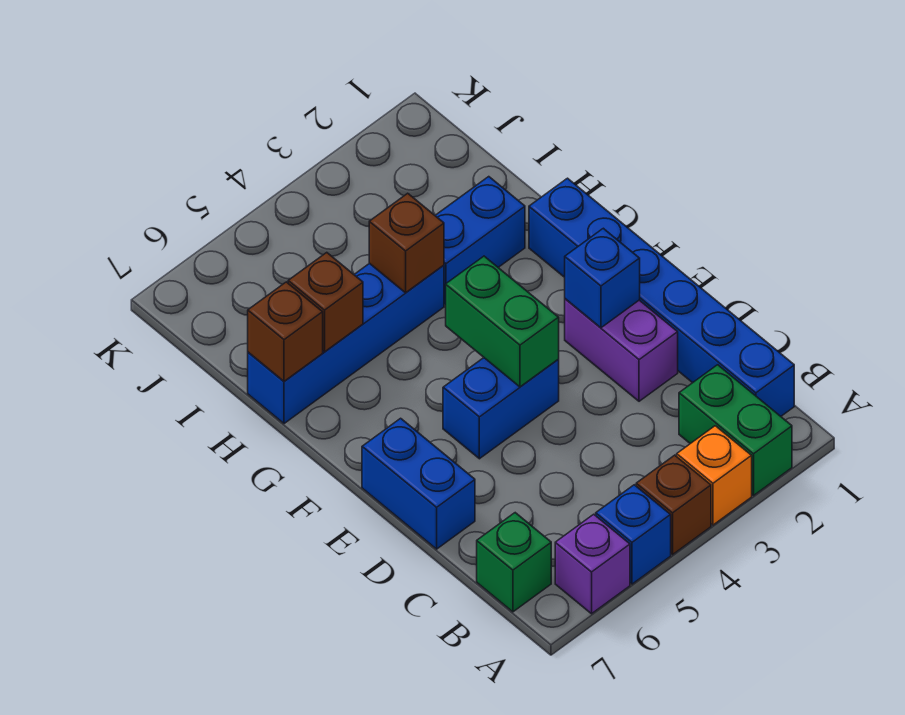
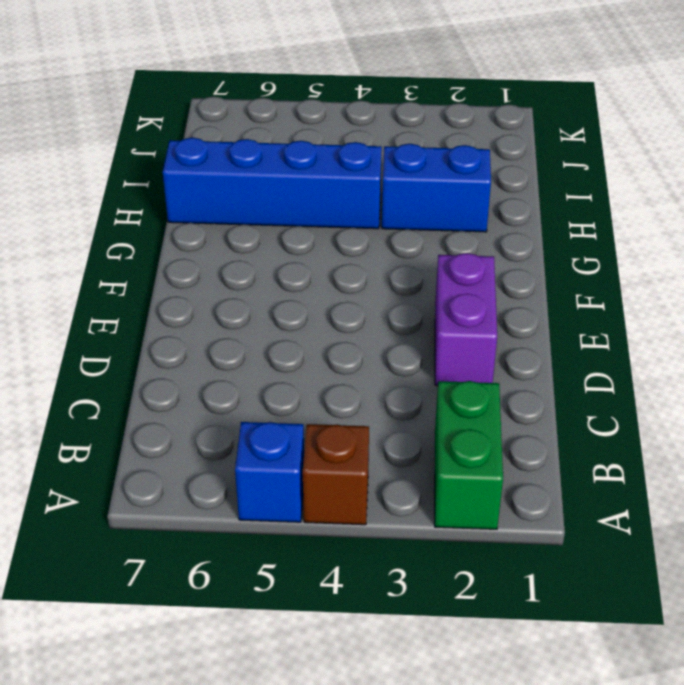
none -> orange 1x1 brick [677,426,752,525]
none -> purple 1x1 brick [555,514,630,614]
none -> blue 1x6 brick [529,178,794,416]

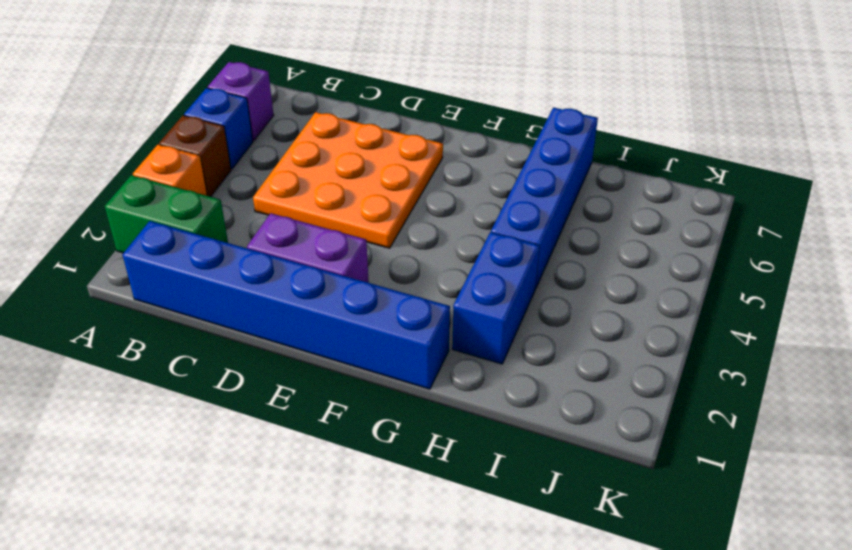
orange 3x3 plate [253,112,443,248] -> blue 1x2 brick [443,358,559,459]
none -> green 1x1 brick [477,513,551,612]
none -> blue 1x2 brick [362,418,475,549]
none -> blue 1x1 brick [565,228,640,328]

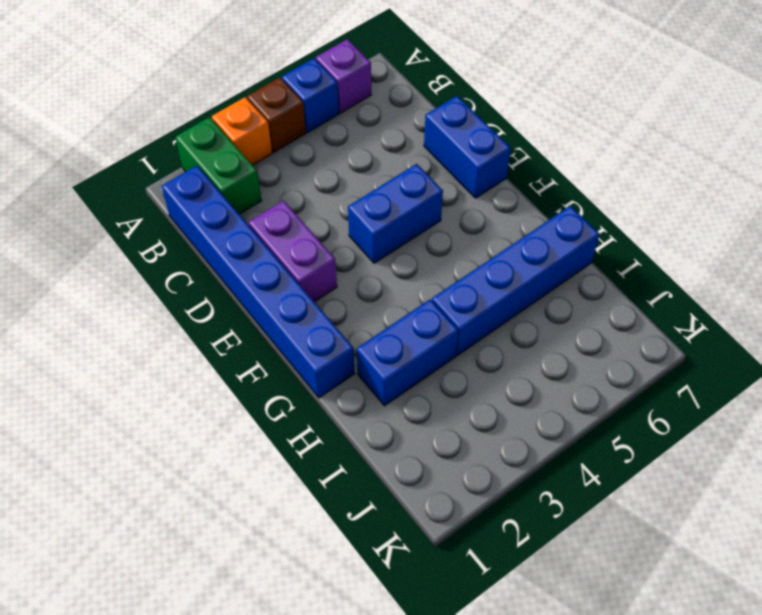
none -> green 1x1 brick [477,513,551,612]
none -> blue 1x1 brick [565,228,640,328]
none -> green 1x2 brick [446,256,559,387]

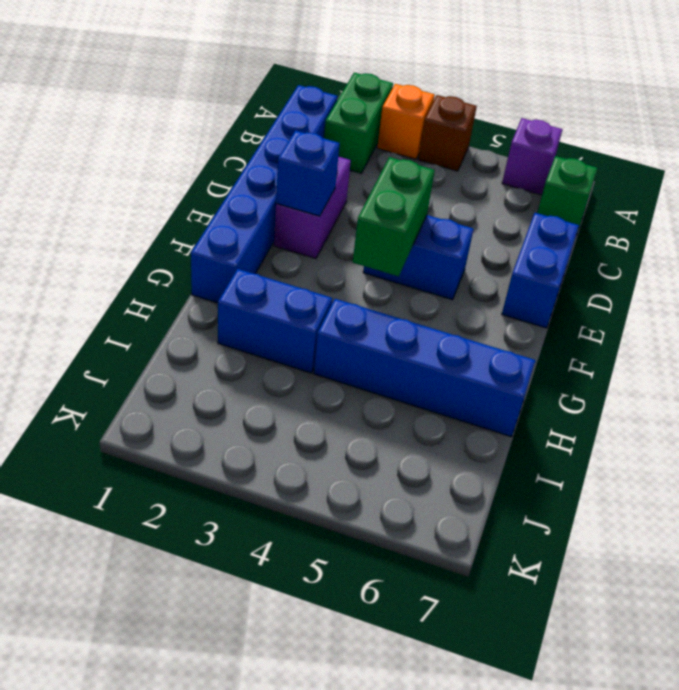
none -> blue 1x1 brick [596,485,671,584]
none -> brown 1x1 brick [369,193,444,293]
none -> brown 1x1 brick [288,253,363,352]

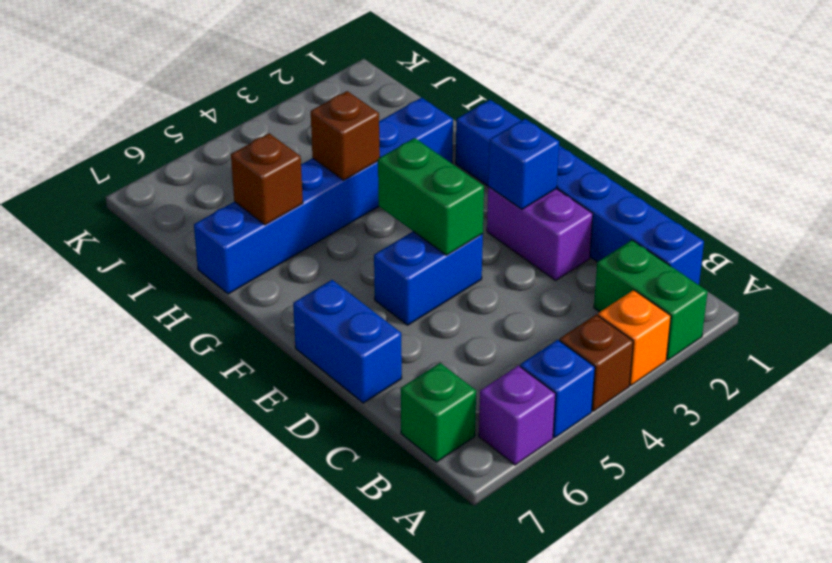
none -> brown 1x1 brick [248,282,323,381]

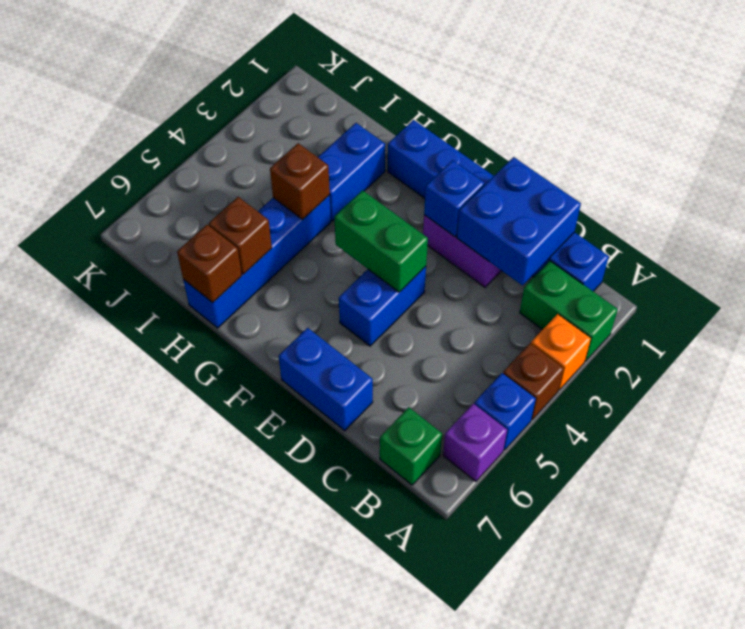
blue 2x2 brick [457,157,581,285] -> none

